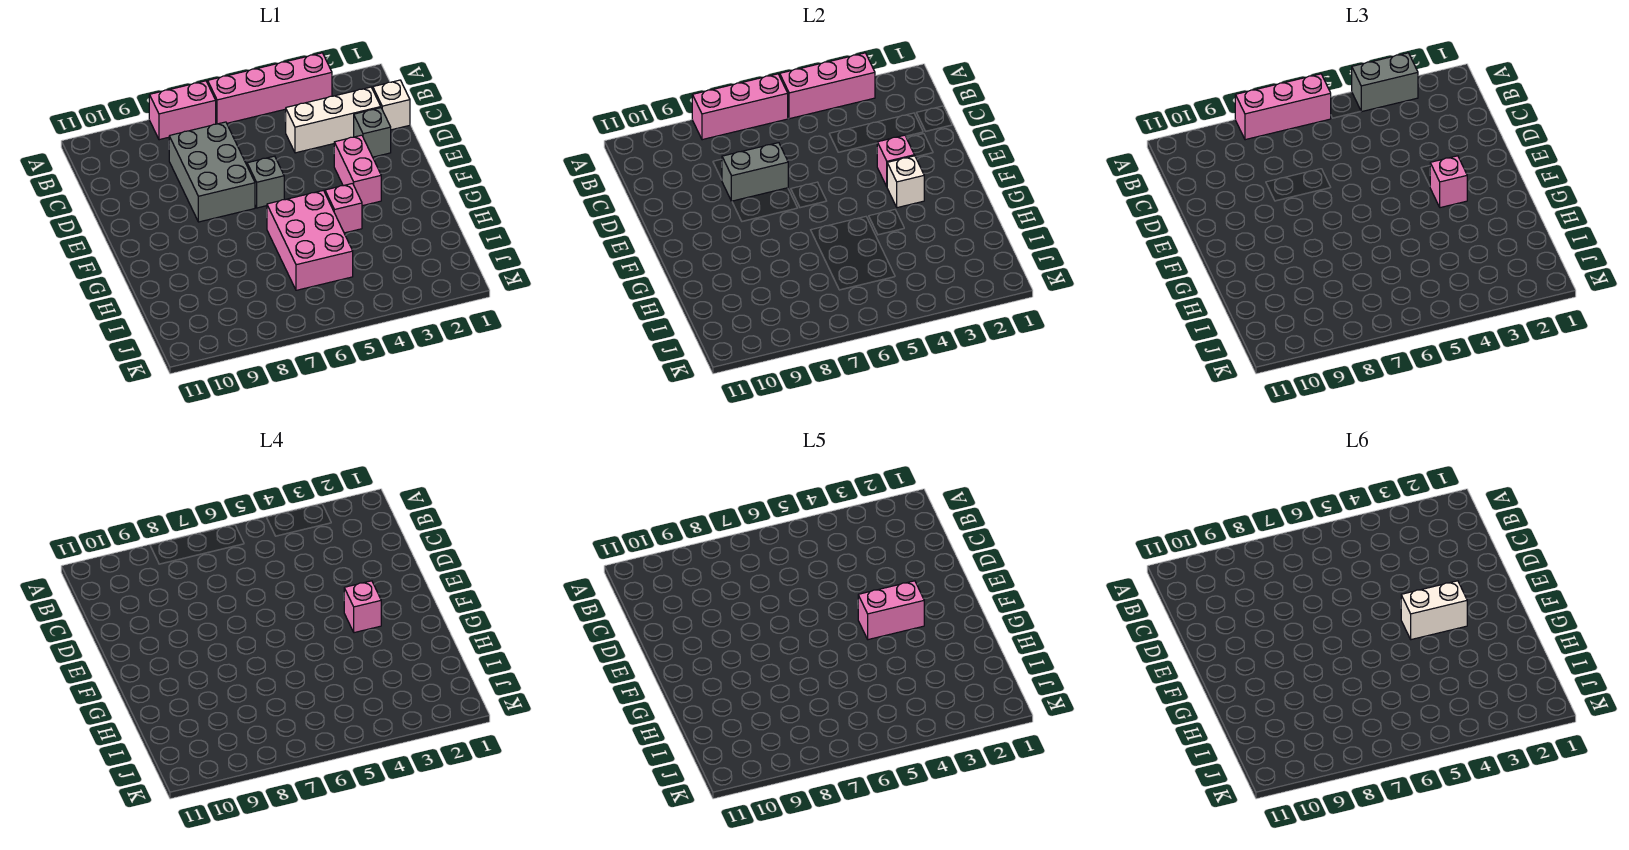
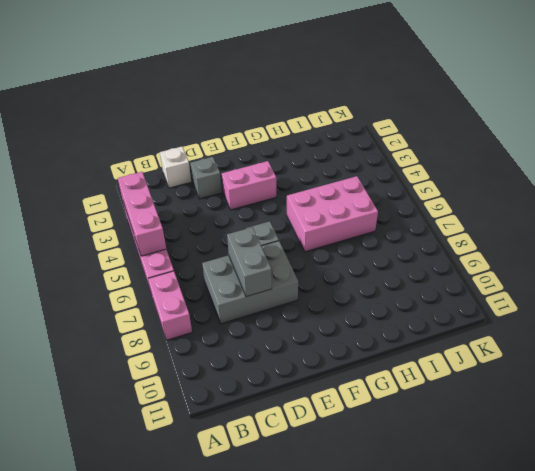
none -> white 1x3 brick [286,87,381,153]
none -> pink 1x1 brick [325,183,362,233]
none -> pink 1x3 brick [692,74,788,140]

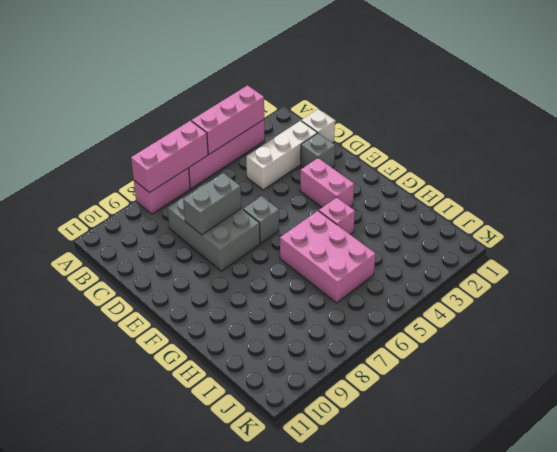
none -> pink 1x1 brick [877,135,914,186]
none -> white 1x1 brick [887,156,924,208]
none -> grey 1x2 brick [1352,53,1418,112]

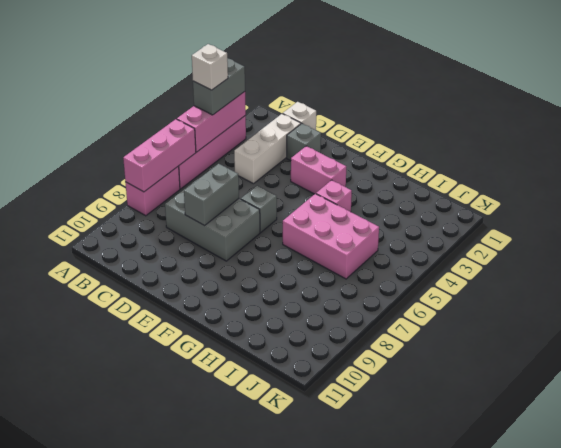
white 1x1 brick [192,44,228,90] -> white 1x1 brick moved to [887,156,924,208]
none -> pink 1x1 brick [877,135,914,186]
none -> pink 1x3 brick [1235,74,1331,140]
none -> pink 1x1 brick [1430,156,1467,208]

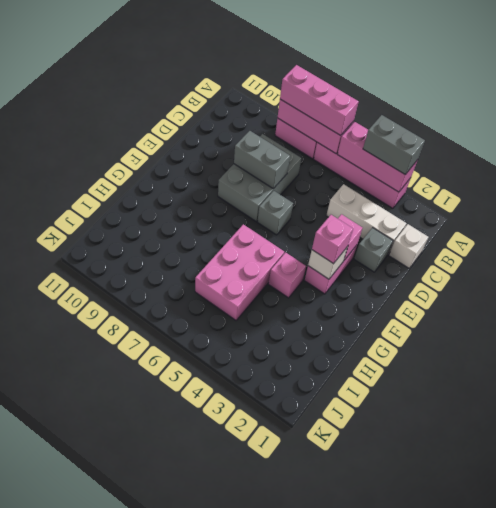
none -> pink 1x1 brick [344,581,381,633]
none -> pink 1x2 brick [858,581,924,640]
none -> white 1x2 brick [1401,581,1467,640]

